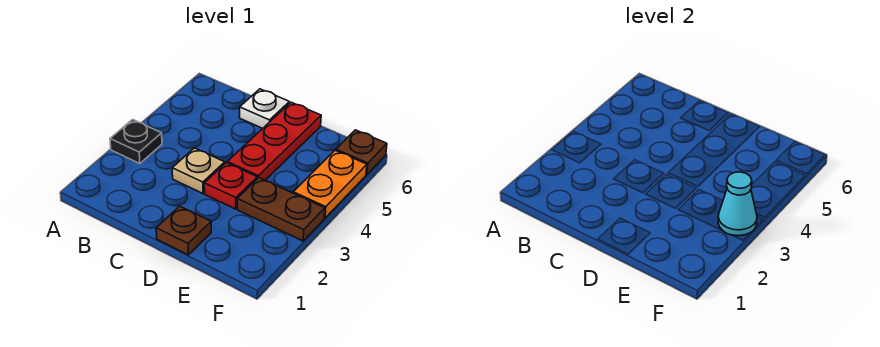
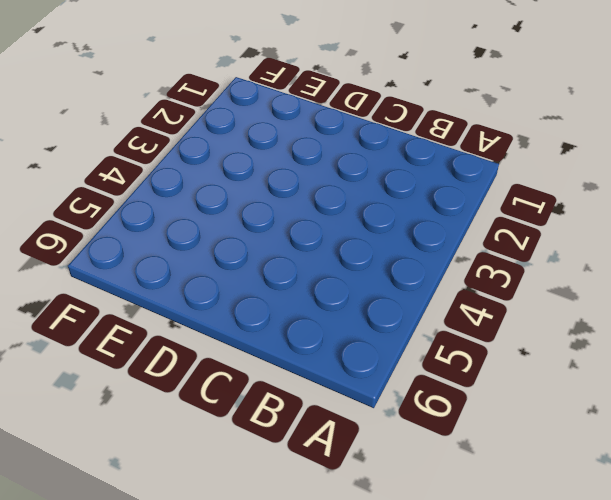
none -> black 1x1 plate [110,120,162,164]
none -> tan 1x1 plate [172,148,225,193]

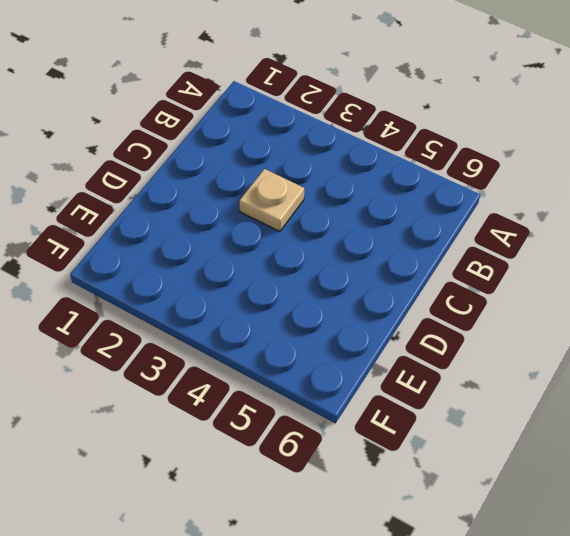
none -> black 1x1 plate [110,120,162,164]
none -> white 1x1 plate [240,89,289,128]

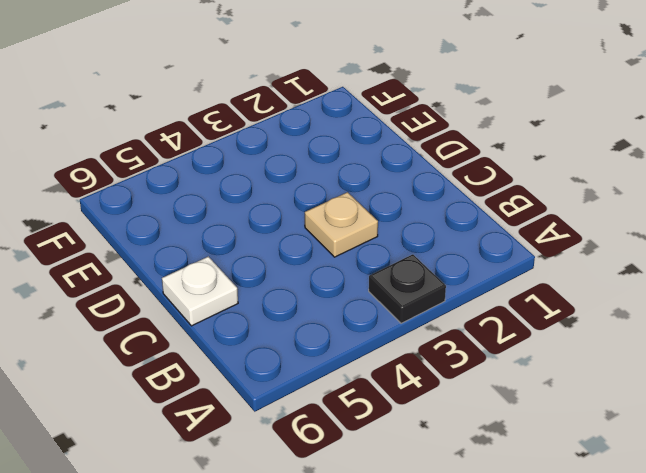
none -> brown 1x1 plate [156,206,211,255]
none -> red 1x1 plate [204,163,257,209]

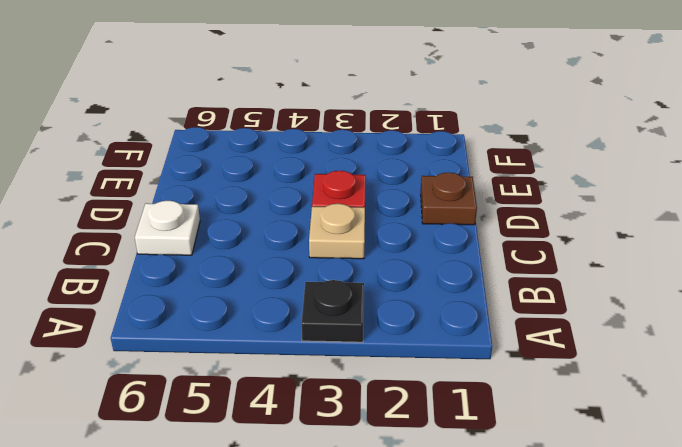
none -> red 1x3 plate [227,102,321,180]
none -> brown 1x2 plate [237,178,325,241]

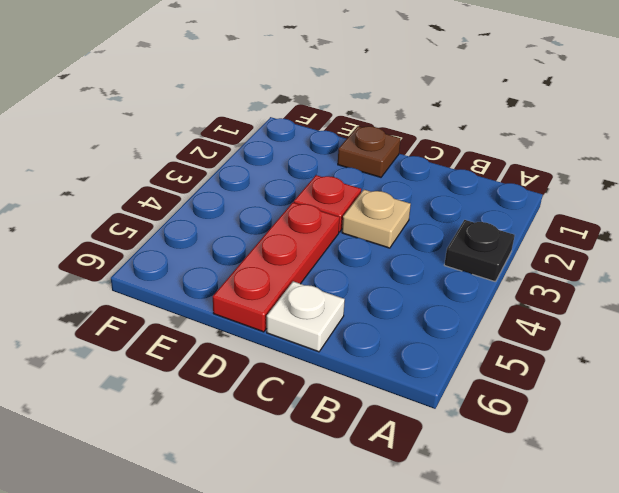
none -> brown 1x2 plate [237,178,325,241]
none -> orange 1x2 plate [293,150,367,218]

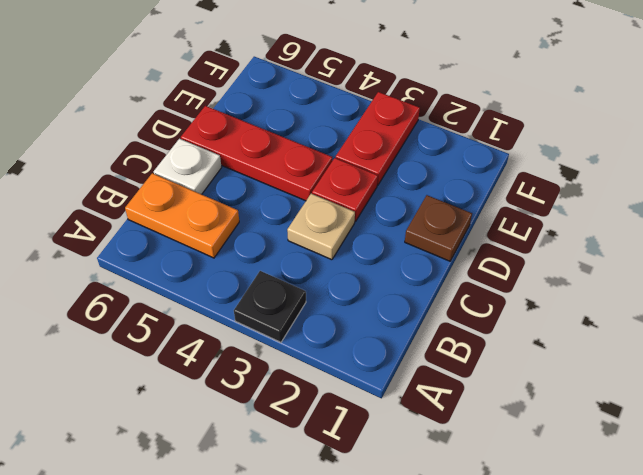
orange 1x2 plate [125,173,239,258] -> orange 1x2 plate moved to [293,150,367,218]
red 1x2 plate [336,92,420,185] -> brown 1x2 plate [237,178,325,241]
none -> brown 1x1 plate [336,130,387,175]
none -> cyan 1x1 cone [718,172,757,236]

